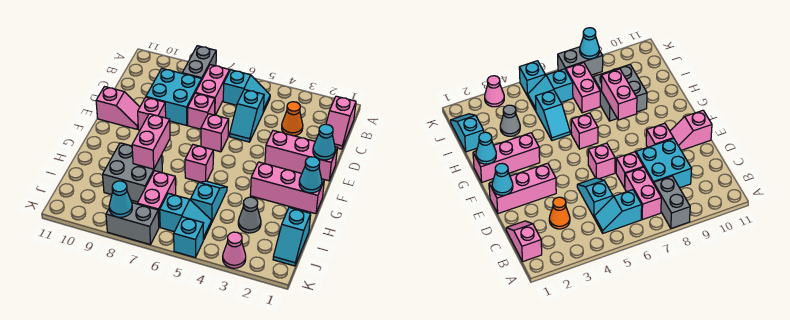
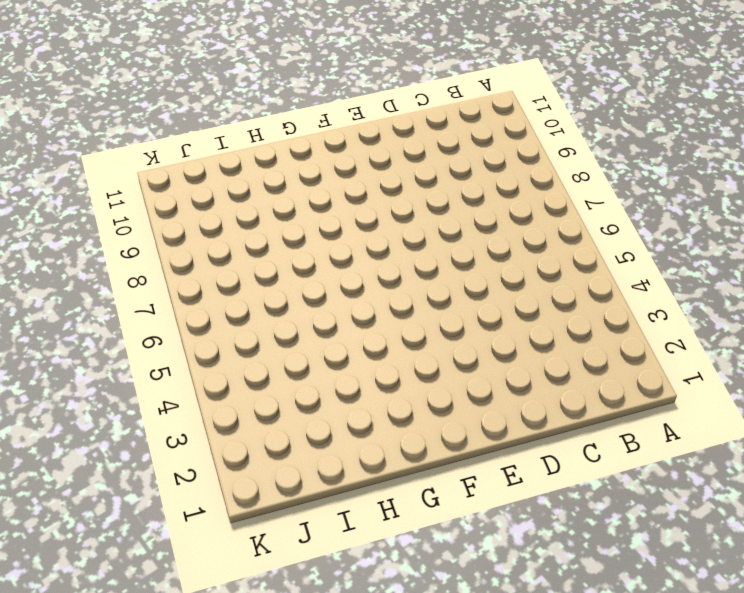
none -> grey 1x2 brick [182,46,216,79]
none -> pink 1x2 slope [326,96,356,149]
none -> cyan 1x2 slope [223,70,270,112]

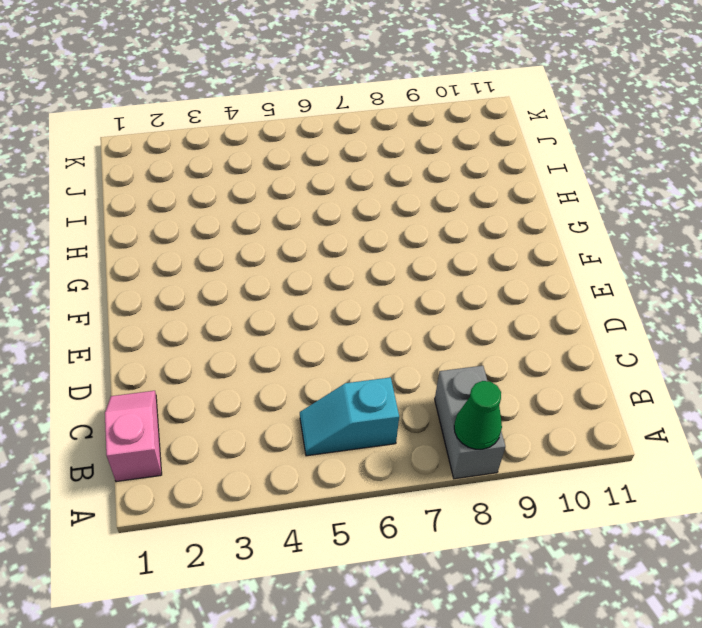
green 1x1 cone [454,381,502,449] -> none
none -> pink 1x2 brick [196,65,230,115]
none -> orange 1x1 cone [282,102,303,136]
none -> cyan 1x2 slope [230,89,264,142]

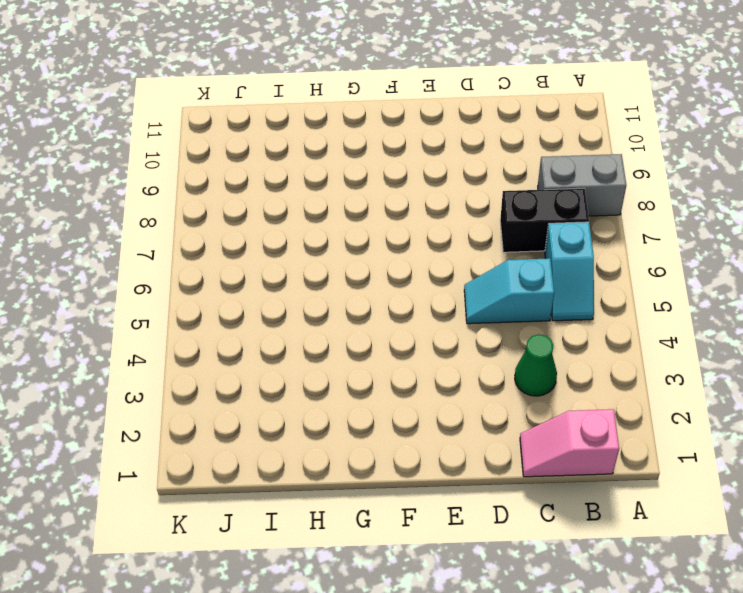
black 1x2 brick [500,188,589,252] -> pink 1x2 brick [196,65,230,115]
green 1x1 cone [515,334,557,396] -> orange 1x1 cone [282,102,303,136]
none -> cyan 2x2 brick [146,69,202,125]
none -> pink 1x1 brick [188,93,215,129]
none -> pink 1x3 brick [265,131,337,181]

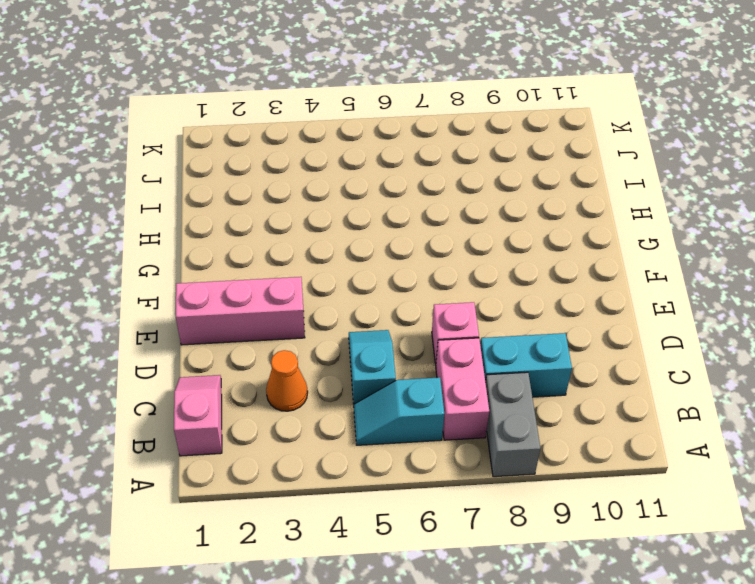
cyan 1x2 brick [480,333,572,397] -> cyan 2x2 brick [146,69,202,125]
none -> pink 1x1 brick [201,114,229,152]
none -> pink 1x1 brick [138,97,166,130]
none -> pink 1x2 slope [96,87,140,129]

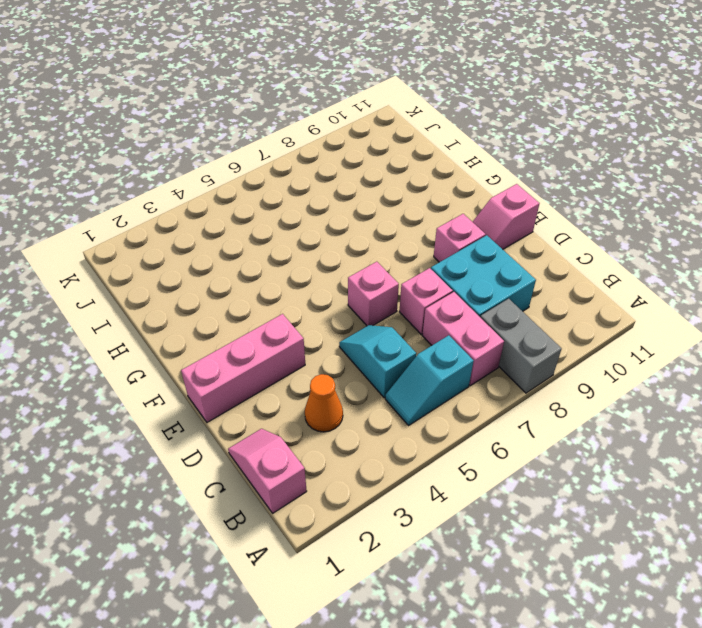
none -> pink 1x3 brick [250,162,324,214]
none -> pink 1x1 brick [185,145,213,182]
none -> cyan 1x2 slope [191,181,227,223]

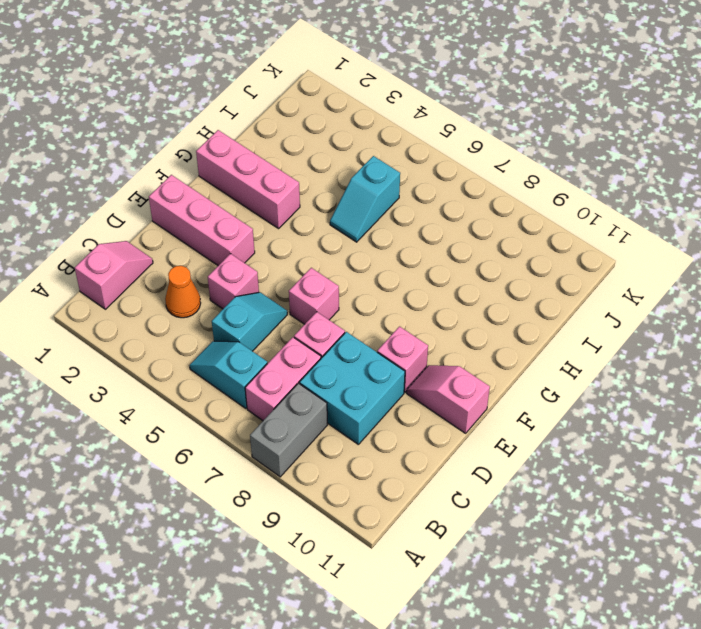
pink 1x1 brick [208,254,259,309] -> pink 1x1 brick moved to [185,145,213,182]
none -> grey 2x2 brick [103,143,162,202]
none -> cyan 1x2 slope [273,208,311,266]
none -> grey 1x1 cone [238,197,261,233]

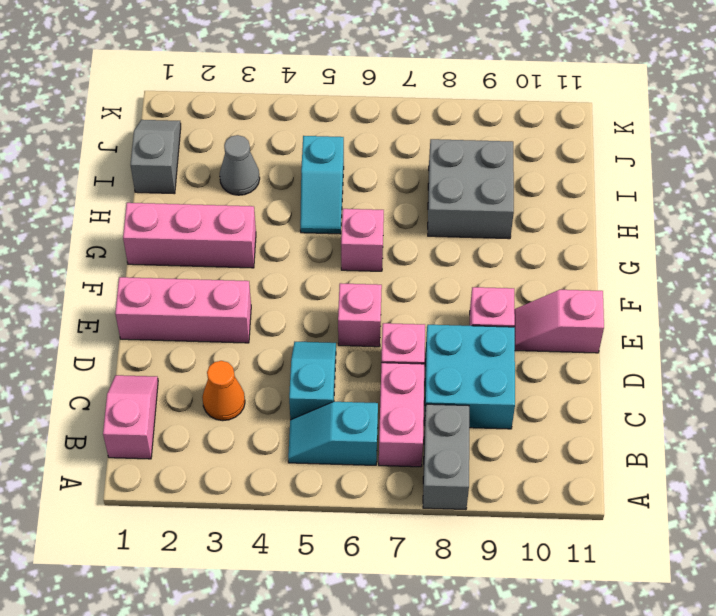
grey 1x2 slope [130,120,181,194] -> cyan 1x2 slope [273,208,311,266]
none -> pink 1x2 brick [137,171,176,227]
none -> cyan 1x2 slope [160,193,212,240]
none -> pink 1x1 cone [223,232,246,268]

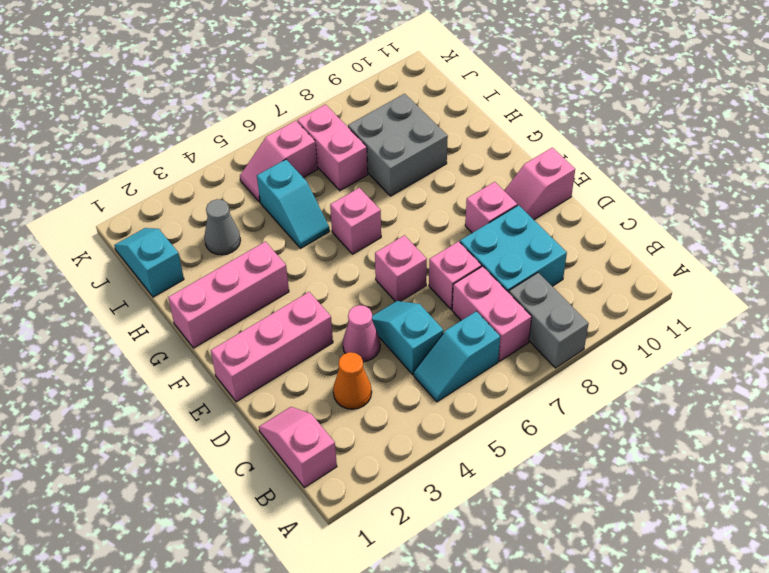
pink 1x1 cone [343,305,380,362] -> pink 1x1 cone moved to [223,232,246,268]
pink 1x2 slope [240,121,318,202] -> cyan 1x2 slope [160,193,212,240]
none -> cyan 1x1 brick [174,217,204,257]
none -> grey 1x2 brick [106,203,159,245]
none -> cyan 1x1 cone [313,124,335,160]

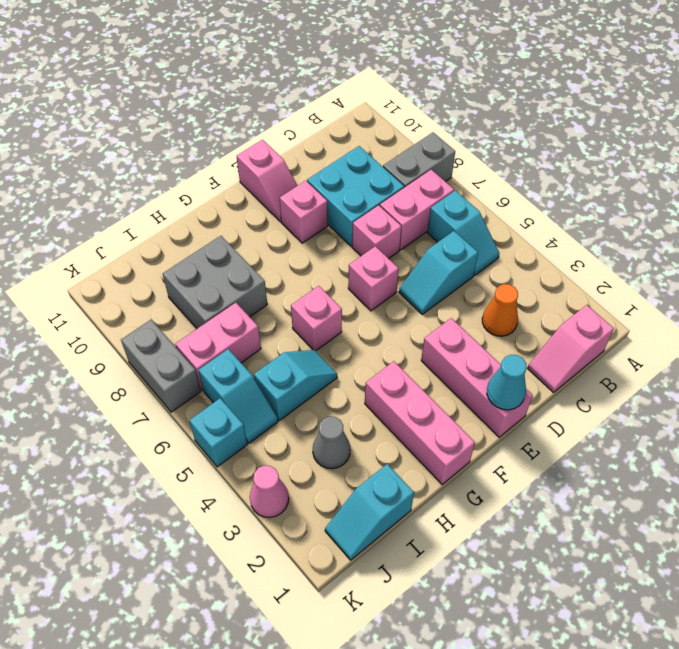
none -> cyan 1x1 cone [299,157,322,193]
none -> pink 1x2 brick [132,114,170,169]
none -> cyan 1x1 cone [109,181,132,217]

